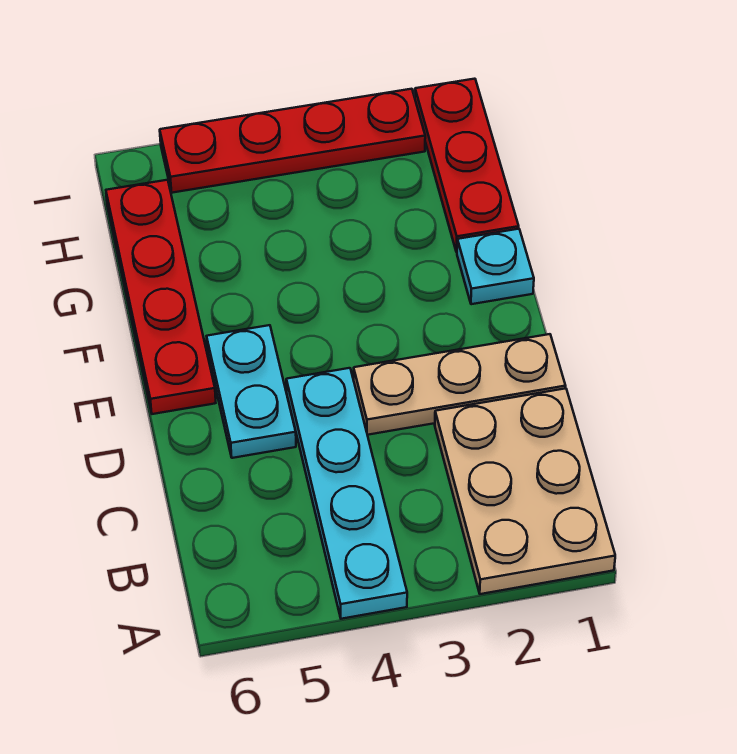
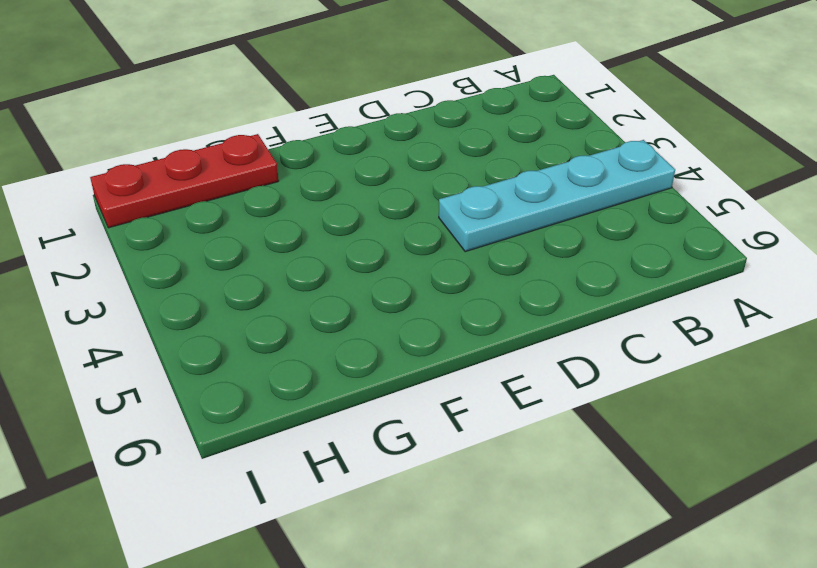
none -> tan 2x3 plate [435,388,615,594]
none -> tan 1x3 plate [354,334,566,435]

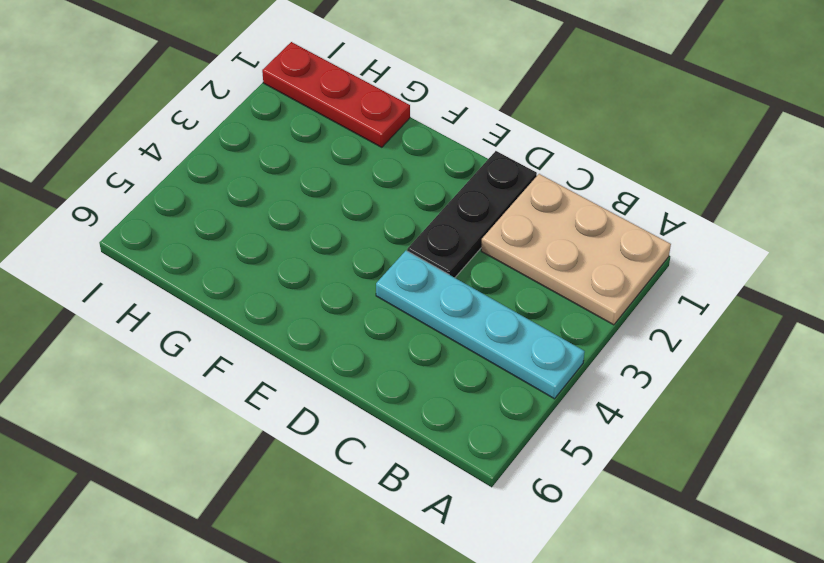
black 1x3 plate [407,151,537,278] -> tan 1x3 plate [354,334,566,435]
none -> cyan 1x2 plate [207,325,296,458]
none -> red 1x4 plate [106,180,216,414]

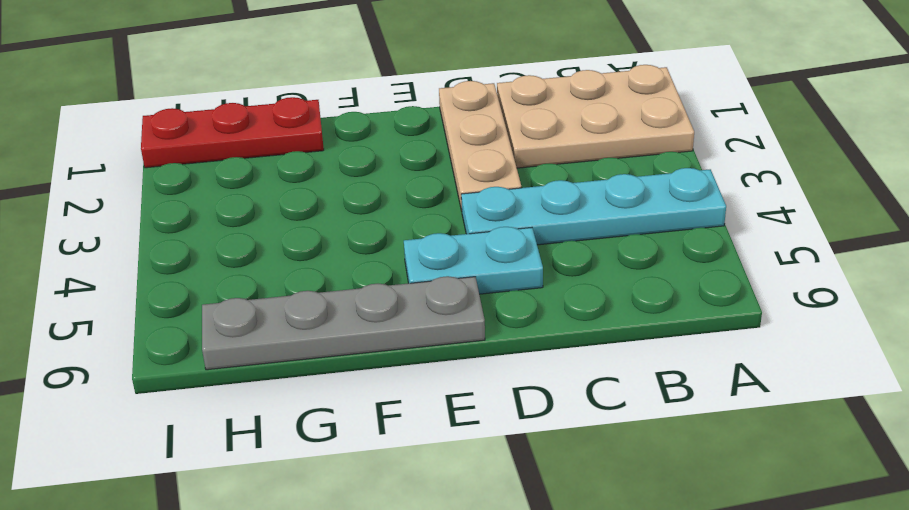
grey 1x4 plate [202,276,485,370] -> red 1x4 plate [106,180,216,414]
none -> cyan 1x1 plate [457,229,534,304]
none -> red 1x4 plate [160,89,425,193]

